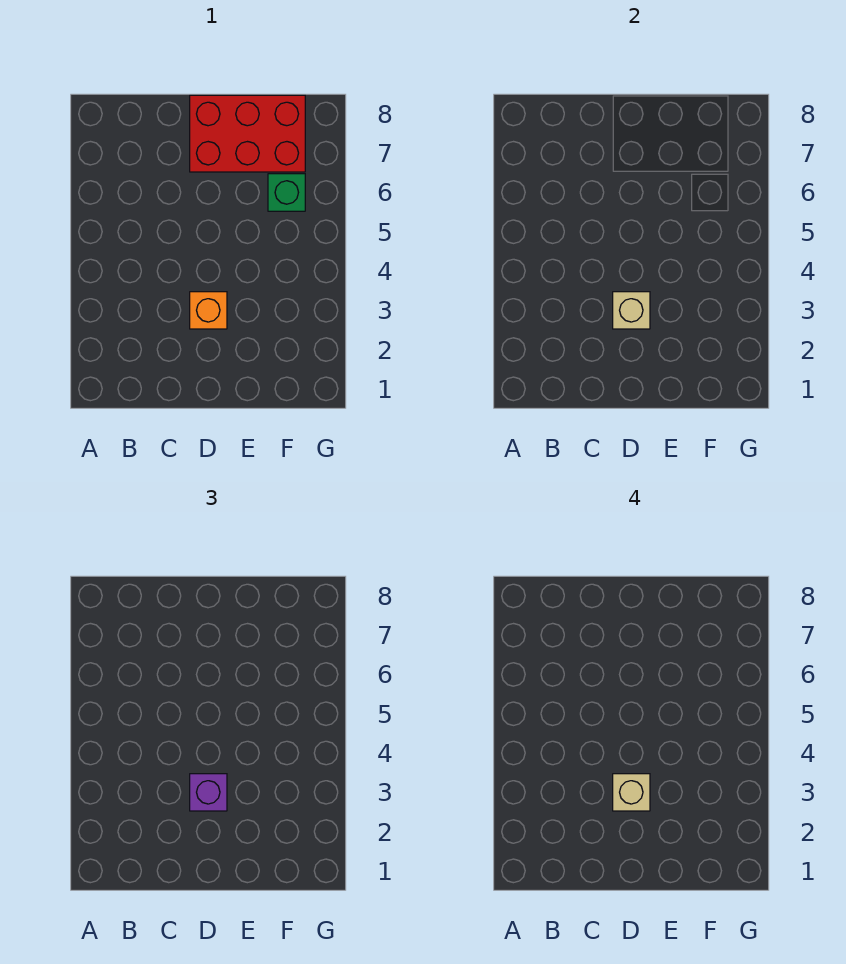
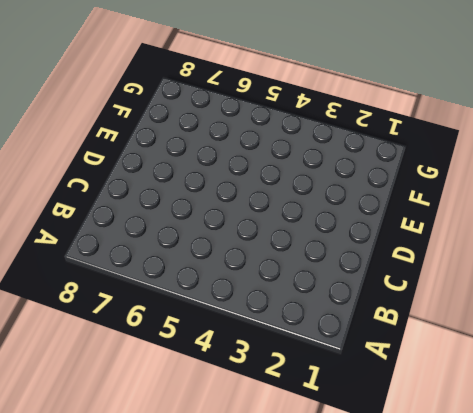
none -> orange 1x1 brick [190,292,227,329]
none -> red 2x3 brick [190,95,305,172]

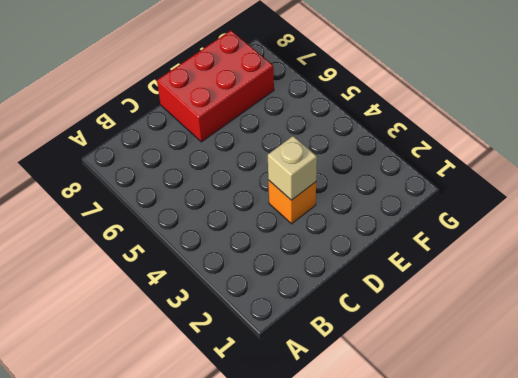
none -> green 1x1 brick [268,174,305,211]
none -> purple 1x1 brick [190,774,227,811]

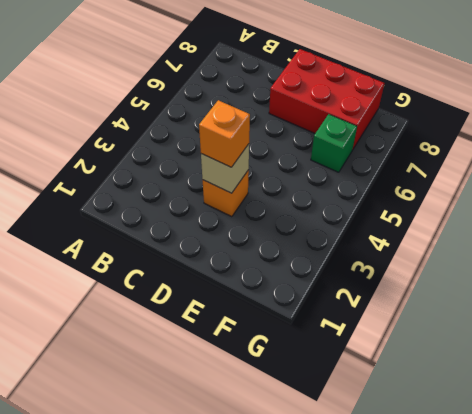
orange 1x1 brick [199,100,250,167] -> purple 1x1 brick [190,774,227,811]
none -> tan 1x1 brick [613,774,650,811]

